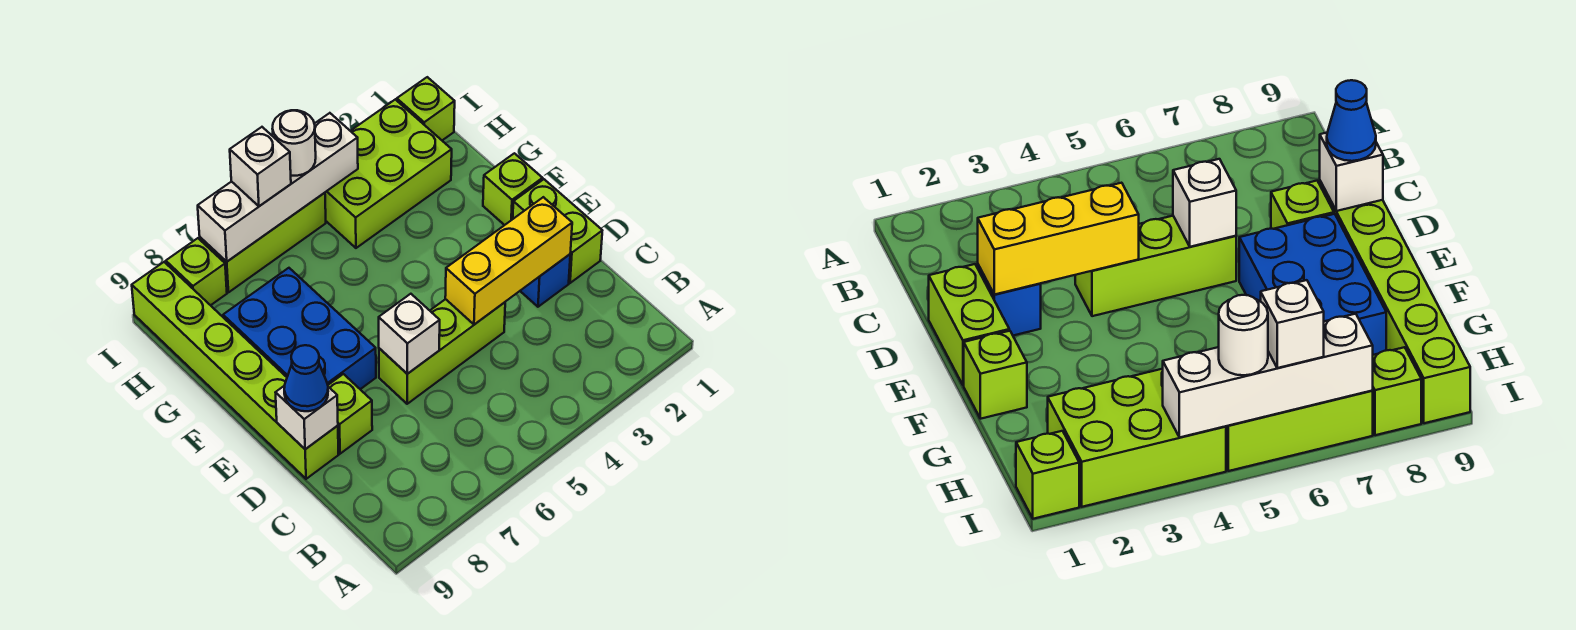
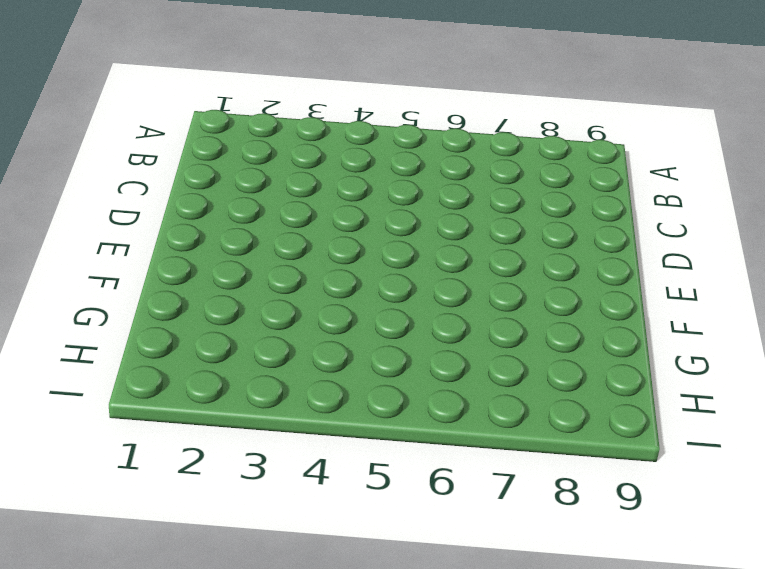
none -> lime 1x2 brick [513,179,602,283]
none -> blue 1x1 brick [520,254,570,307]
none -> lime 1x3 brick [379,299,505,404]

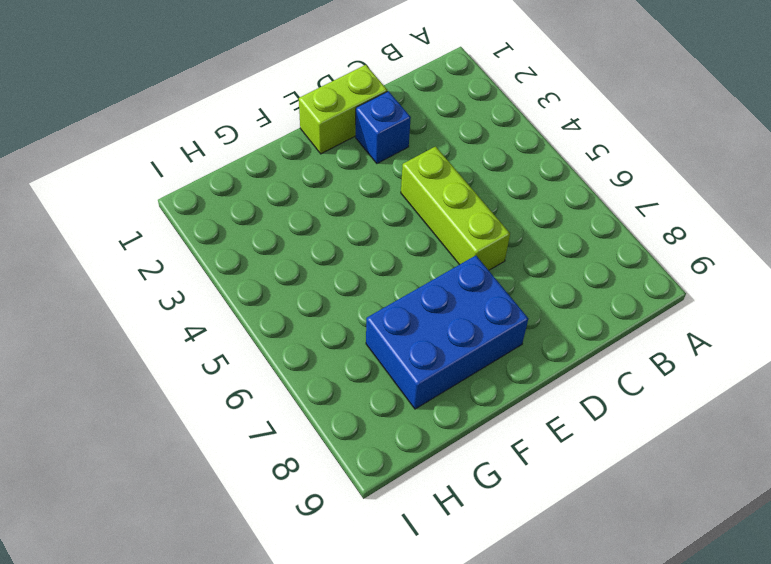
none -> lime 1x1 brick [328,374,372,454]
none -> lime 1x6 brick [132,262,338,479]
none -> lime 1x1 brick [483,153,543,225]

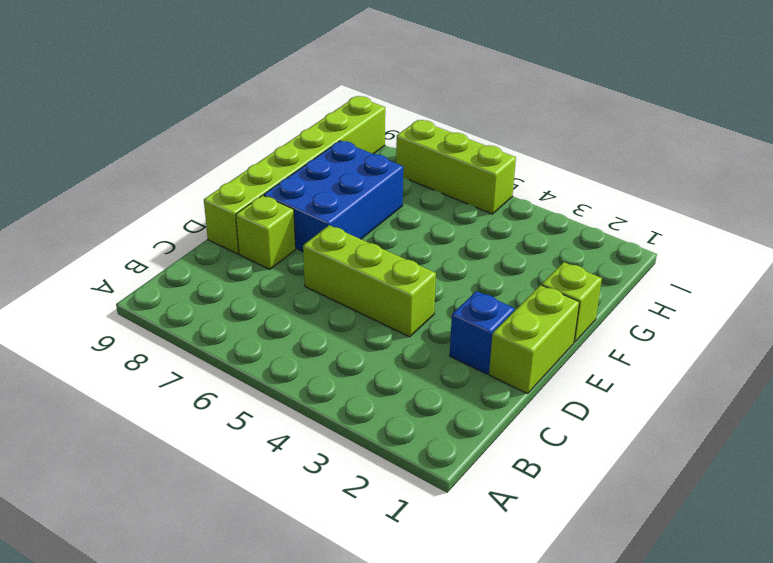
none -> lime 2x3 brick [325,100,452,248]
none -> lime 1x1 brick [397,77,455,140]
none -> lime 1x1 brick [166,238,227,305]

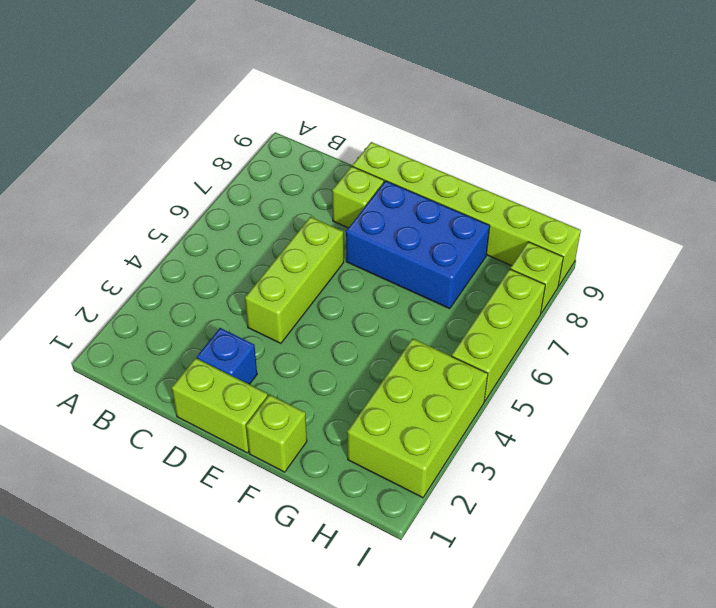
none -> lime 1x1 brick [397,77,455,140]
none -> yellow 1x3 brick [445,197,572,325]
none -> white 1x1 brick [379,294,440,374]

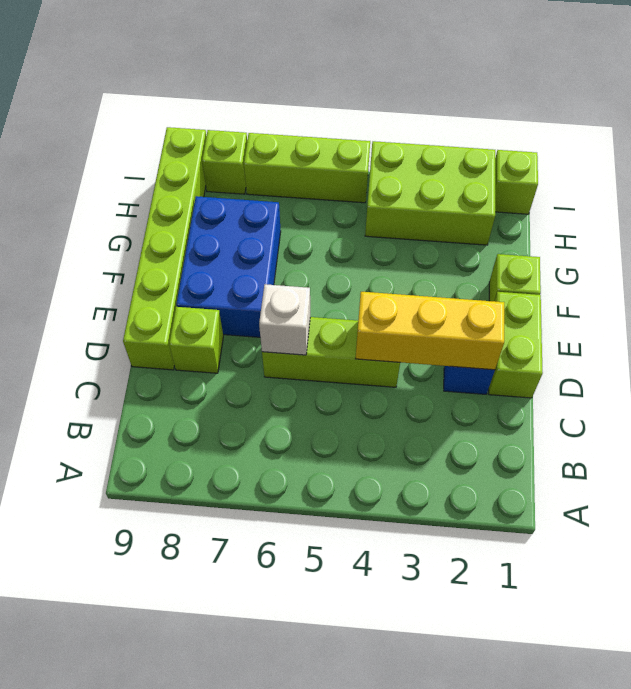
none -> white 1x1 brick [275,386,338,449]
none -> white 1x4 brick [198,113,358,262]
none -> blue 1x1 cone [284,345,328,411]

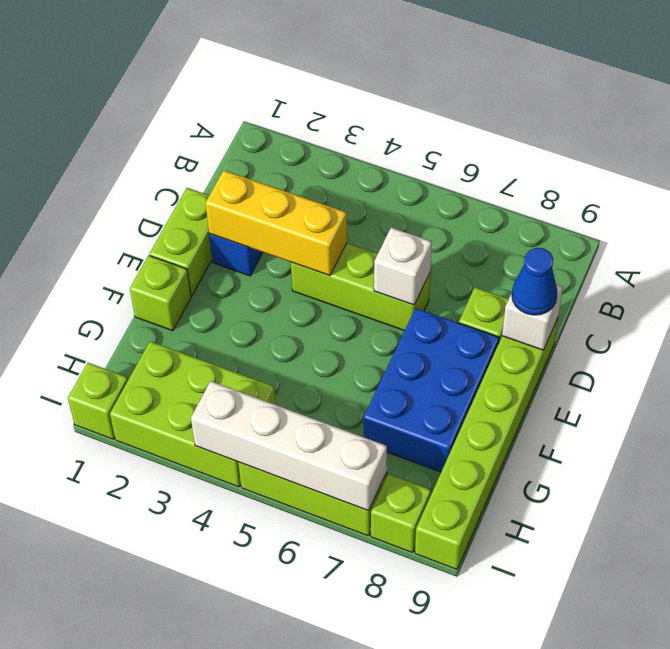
none -> white 1x1 round brick [272,110,316,176]
none -> white 1x1 brick [230,127,291,206]

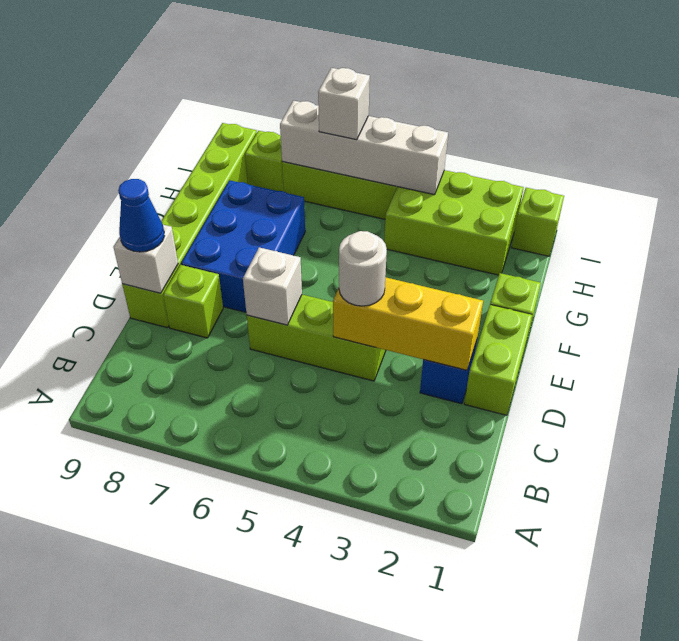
white 1x1 round brick [339,231,387,306] -> white 1x1 round brick moved to [272,110,316,176]

